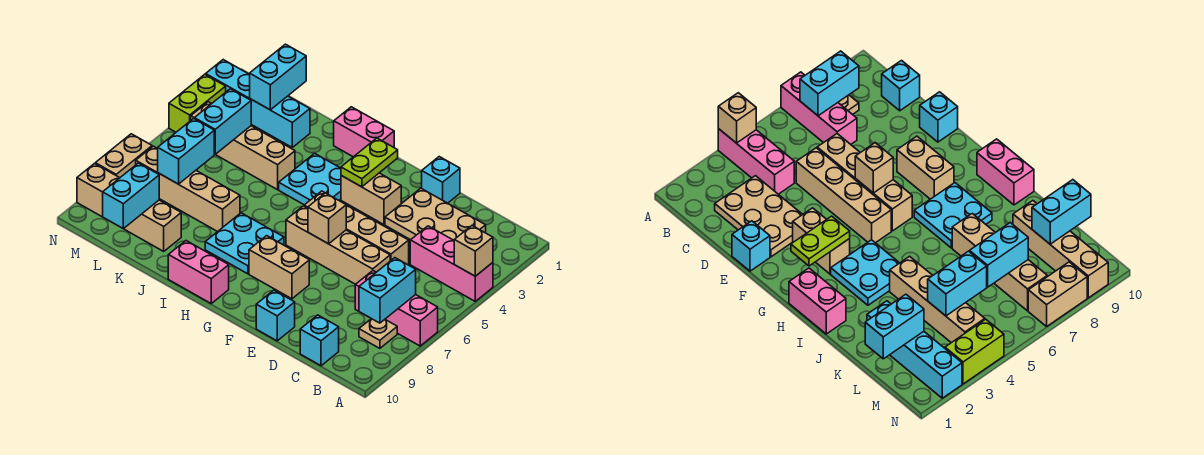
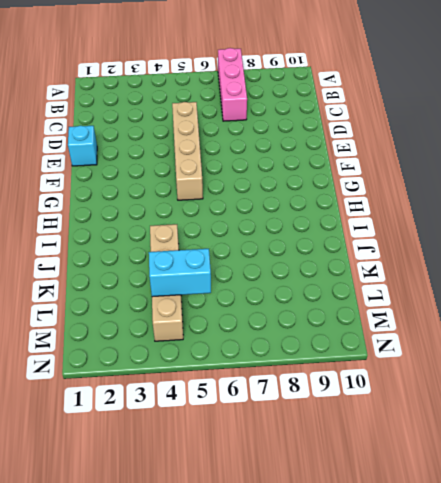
none -> pink 1x3 brick [410,226,493,301]
none -> tan 1x1 plate [359,319,397,348]
none -> tan 2x3 plate [385,188,486,240]

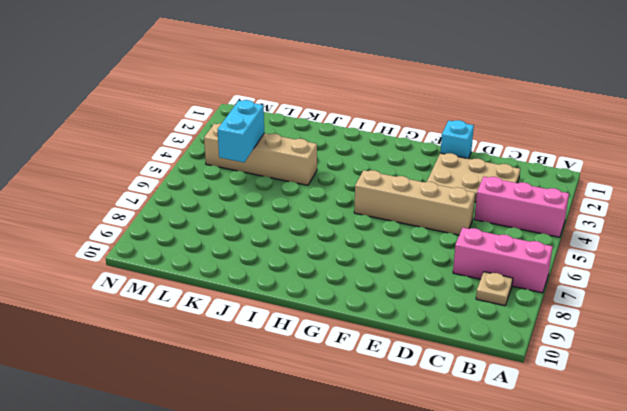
none -> cyan 1x1 brick [300,315,339,366]
none -> tan 1x4 brick [286,206,390,284]
none -> cyan 1x1 brick [256,290,295,341]

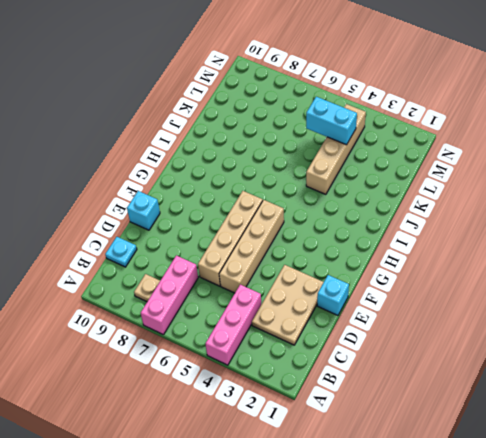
cyan 1x1 plate [105,237,137,267] -> cyan 1x1 brick [300,315,339,366]
none -> tan 1x2 brick [341,173,401,225]
none -> tan 1x2 brick [249,236,309,299]
none -> pink 1x2 brick [334,107,394,157]

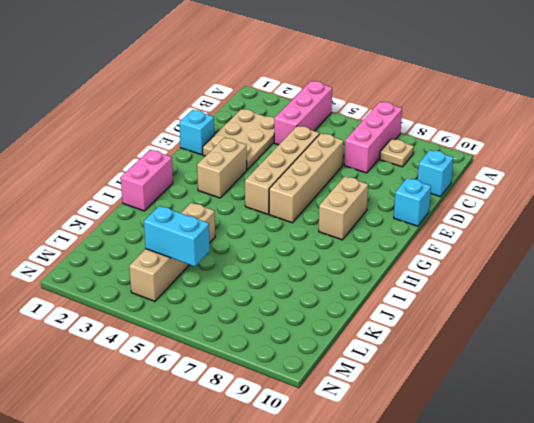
none -> cyan 2x2 plate [279,153,341,205]
none -> cyan 2x2 plate [205,213,284,274]
none -> pink 1x2 brick [168,241,229,303]

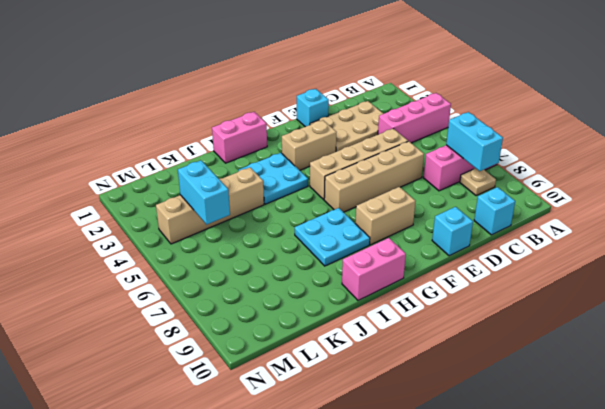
none -> tan 1x4 brick [136,146,240,232]
none -> cyan 1x4 brick [206,60,310,147]
none -> tan 1x4 brick [77,164,181,251]

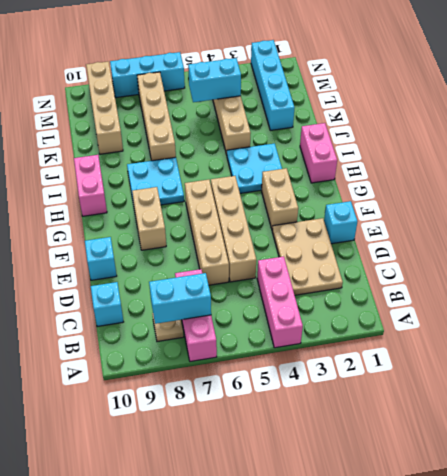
cyan 1x3 brick [110,52,185,98] -> tan 1x2 brick [95,134,152,178]
none -> lime 1x2 brick [169,74,226,132]
none -> tan 1x1 brick [454,226,493,276]
none -> tan 1x1 brick [308,193,346,244]

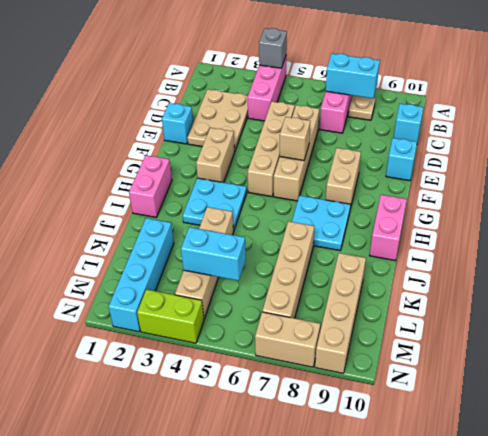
grey 1x1 brick [259,28,287,68] -> tan 1x1 brick [454,226,493,276]
none -> lime 1x2 plate [341,138,398,187]
none -> cyan 1x2 brick [250,44,306,110]
none -> cyan 1x2 brick [158,119,214,184]

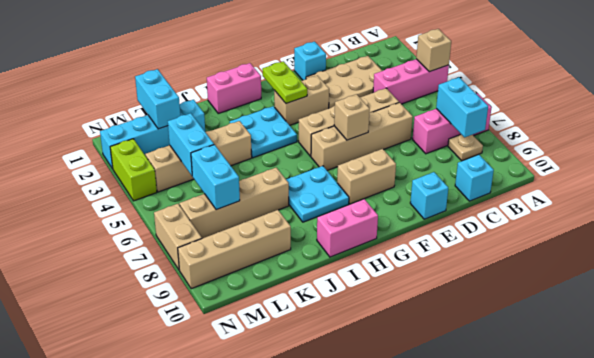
none -> cyan 1x2 brick [103,163,159,229]

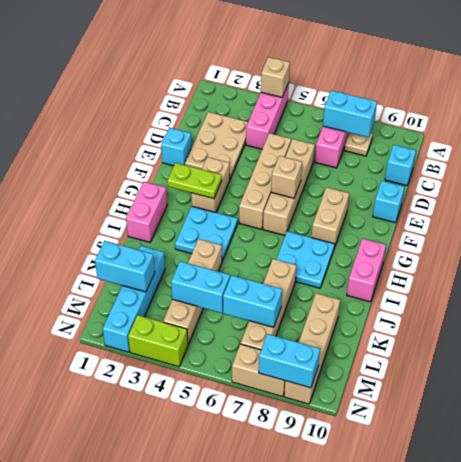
cyan 1x2 brick [259,334,320,388] -> cyan 1x2 brick moved to [103,163,159,229]

